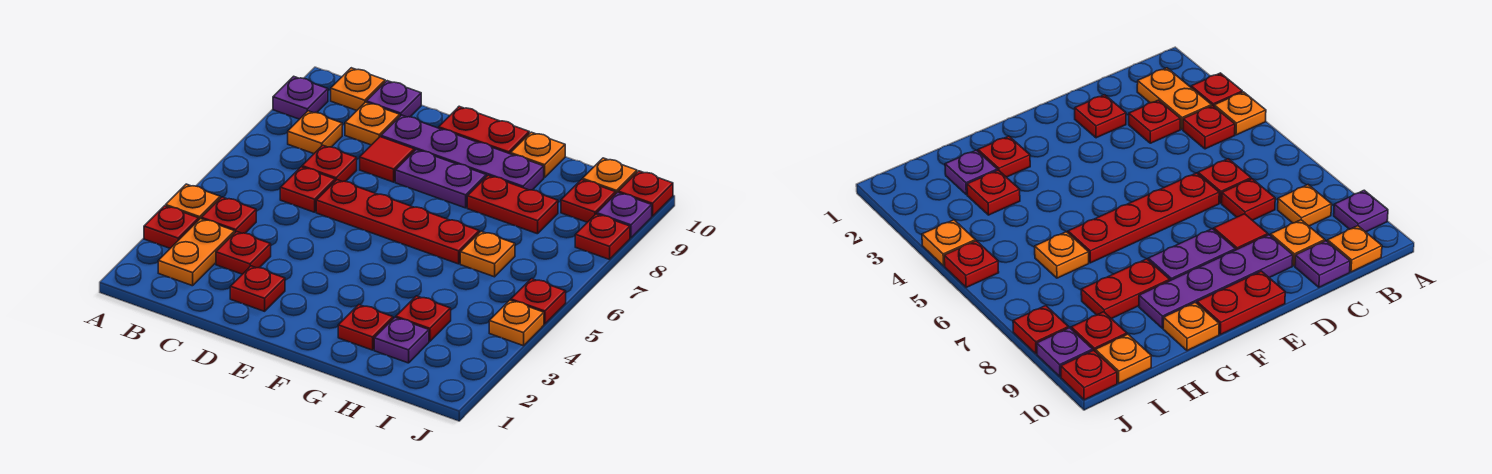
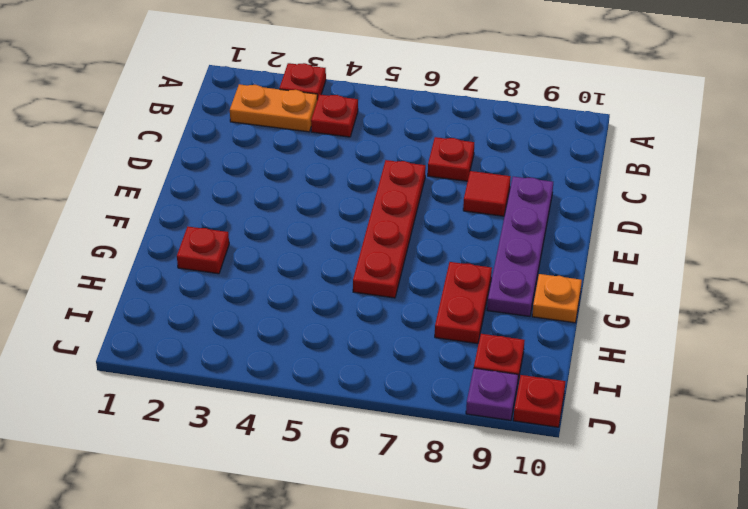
none -> orange 1x1 plate [166,184,220,219]
none -> purple 1x1 plate [273,76,328,119]
none -> orange 1x1 plate [288,111,342,154]
none -> orange 1x1 plate [331,68,385,110]

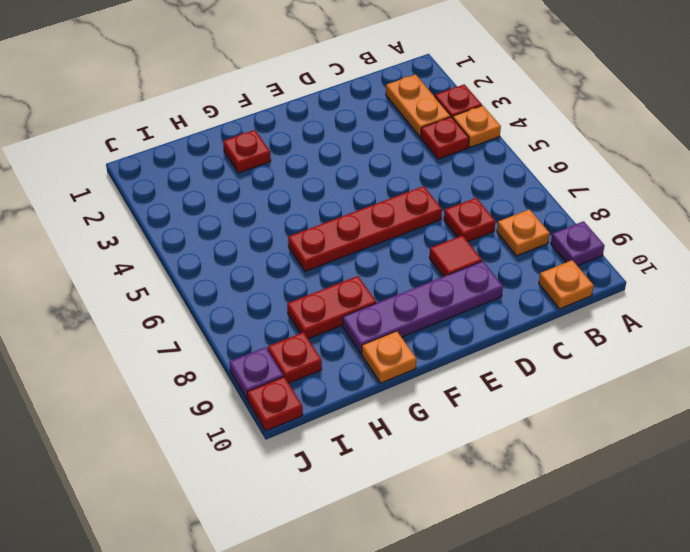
none -> red 1x1 plate [216,232,271,274]
none -> red 1x1 plate [280,167,335,212]
none -> orange 1x1 plate [345,102,400,145]
none -> purple 1x1 plate [367,81,421,117]

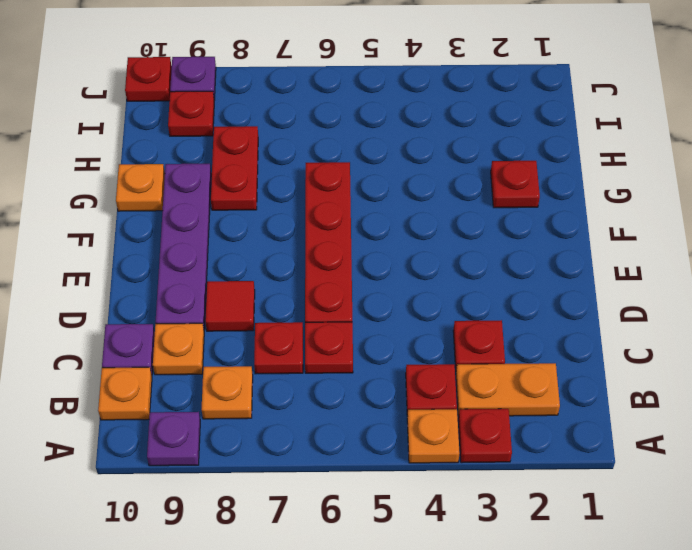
none -> red 1x1 plate [230,266,285,311]
none -> purple 1x2 plate [395,150,486,208]
none -> red 1x2 plate [439,106,529,154]
none -> purple 1x1 plate [374,317,429,363]

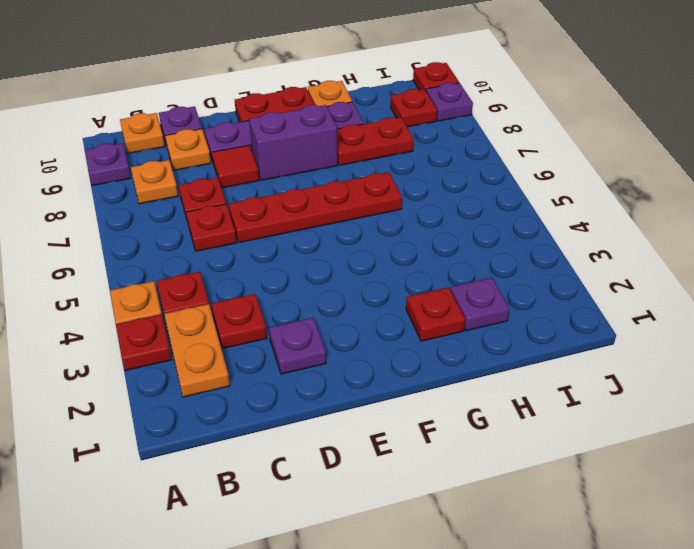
purple 1x1 plate [269,318,326,374] -> red 1x1 plate [230,266,285,311]
purple 1x2 brick [249,105,337,180] -> purple 1x2 plate [395,150,486,208]
none -> red 1x1 plate [396,296,451,341]
none -> orange 1x1 plate [460,231,515,277]
none -> orange 1x1 plate [582,158,637,193]
none -> orange 1x1 plate [489,300,544,346]

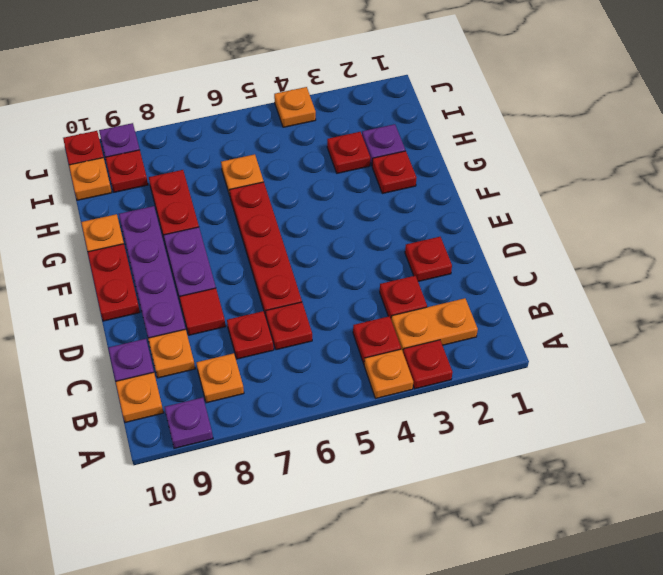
none -> red 1x1 plate [511,279,566,324]
none -> red 1x1 plate [575,214,630,259]

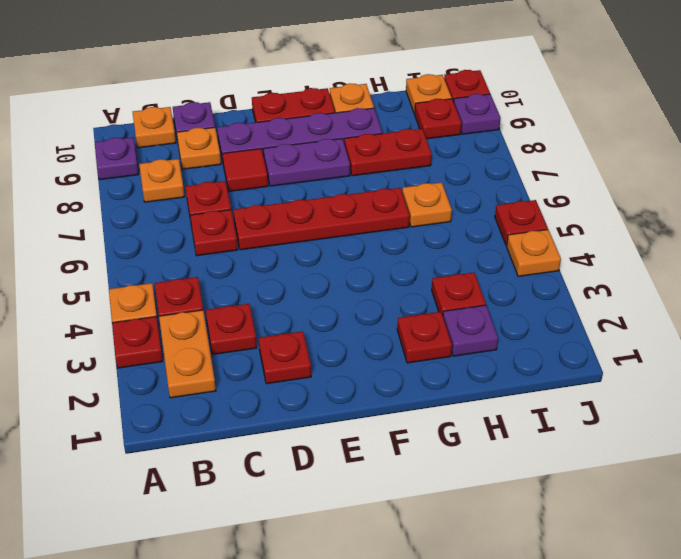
none -> red 1x1 plate [575,214,630,259]

